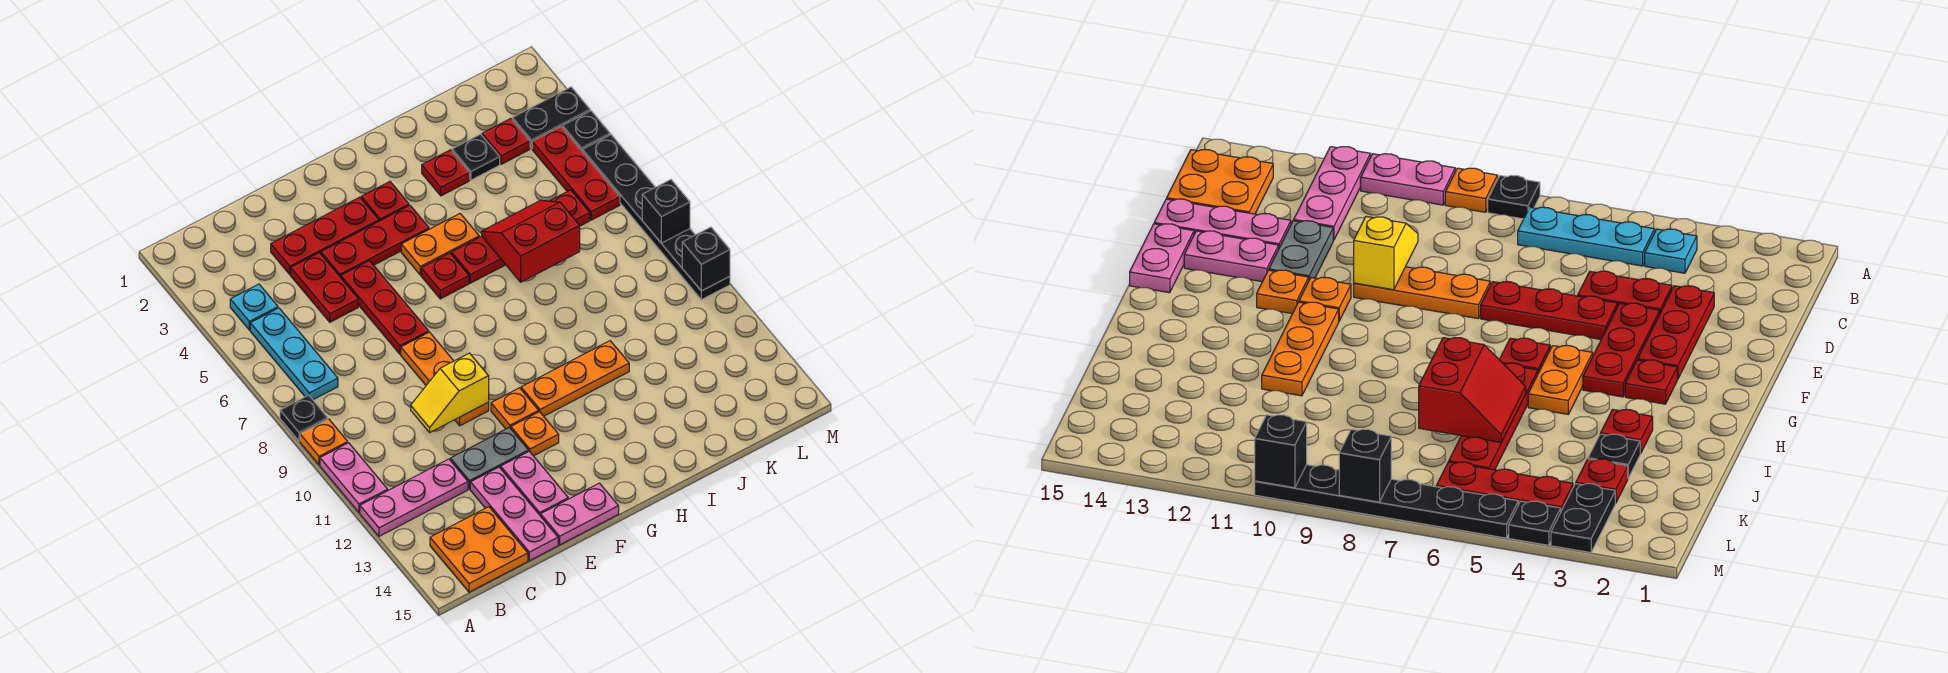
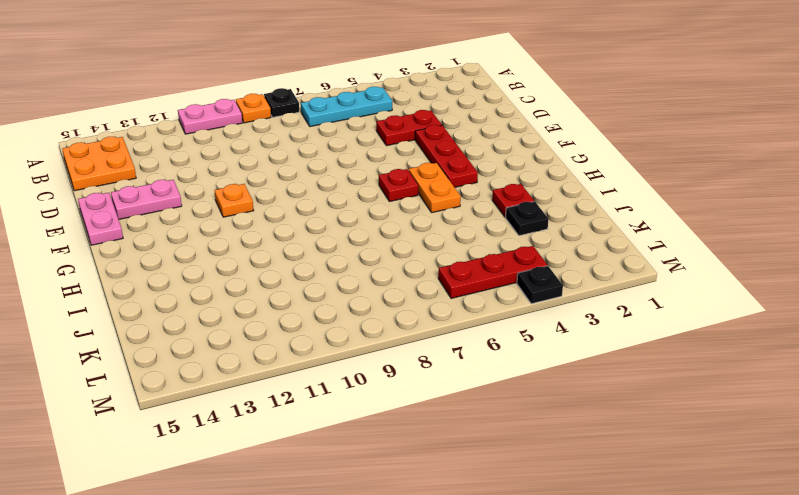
none -> pink 1x3 plate [360,459,468,536]
none -> cyan 1x1 plate [230,284,278,330]
none -> red 1x3 plate [271,197,379,275]
none -> grey 1x2 plate [451,427,528,489]

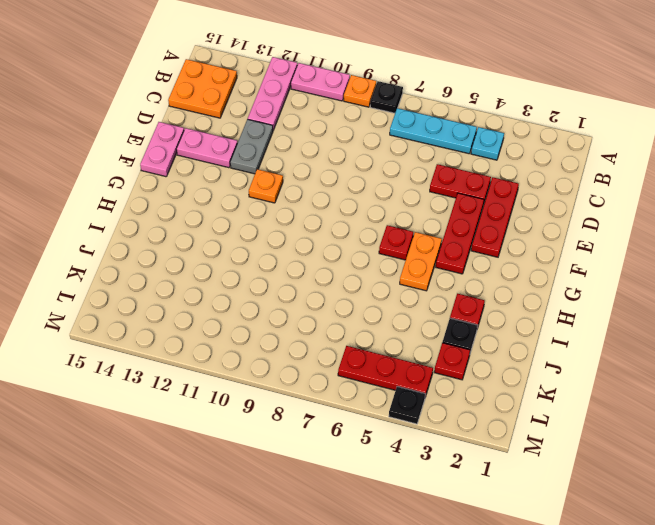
none -> pink 1x3 plate [470,467,558,561]
none -> red 1x3 plate [341,261,429,354]
none -> orange 1x3 plate [401,332,489,426]
none -> orange 1x1 plate [511,412,559,456]

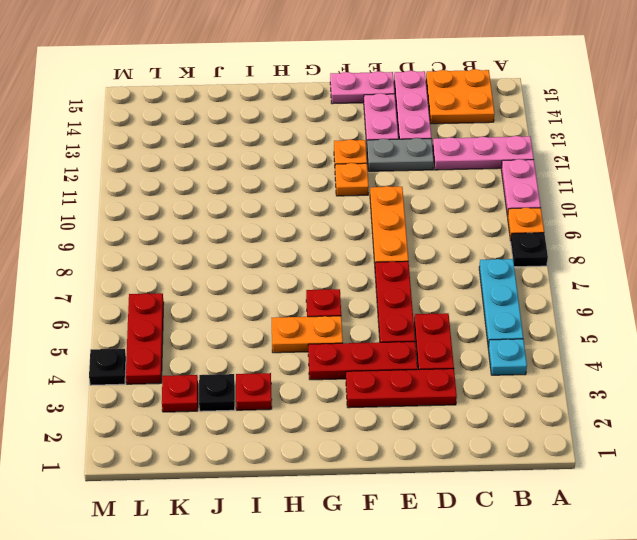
none -> red 1x1 plate [361,182,409,221]
none -> orange 1x3 plate [521,341,629,416]
none -> red 1x4 plate [451,190,590,283]
none -> black 1x2 plate [512,87,590,149]

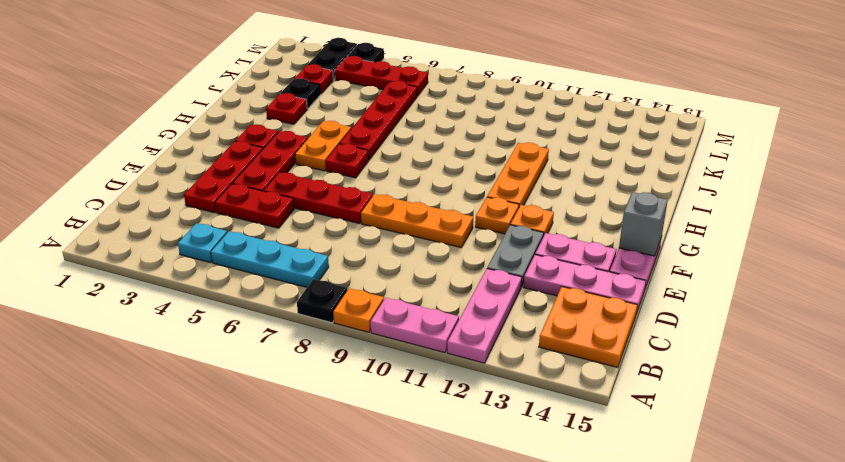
grey 1x1 brick [619,192,668,256] -> none
none -> black 1x6 plate [582,135,730,300]
none -> yellow 1x2 slope [411,353,489,432]
none -> red 2x2 slope [482,200,580,282]
none -> black 1x1 brick [642,180,690,243]

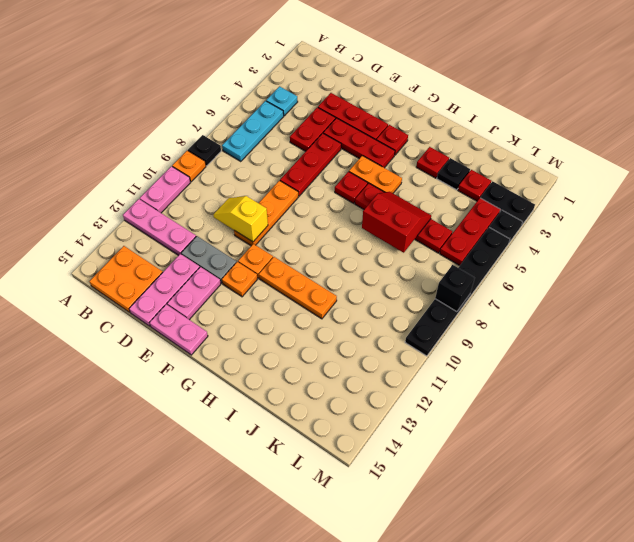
none -> black 1x1 brick [682,227,730,291]

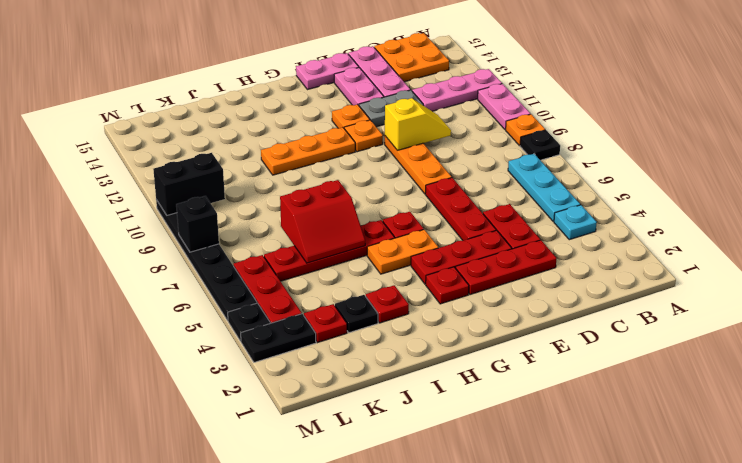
black 1x2 brick [153,153,225,215] -> black 1x1 brick [682,227,730,291]

